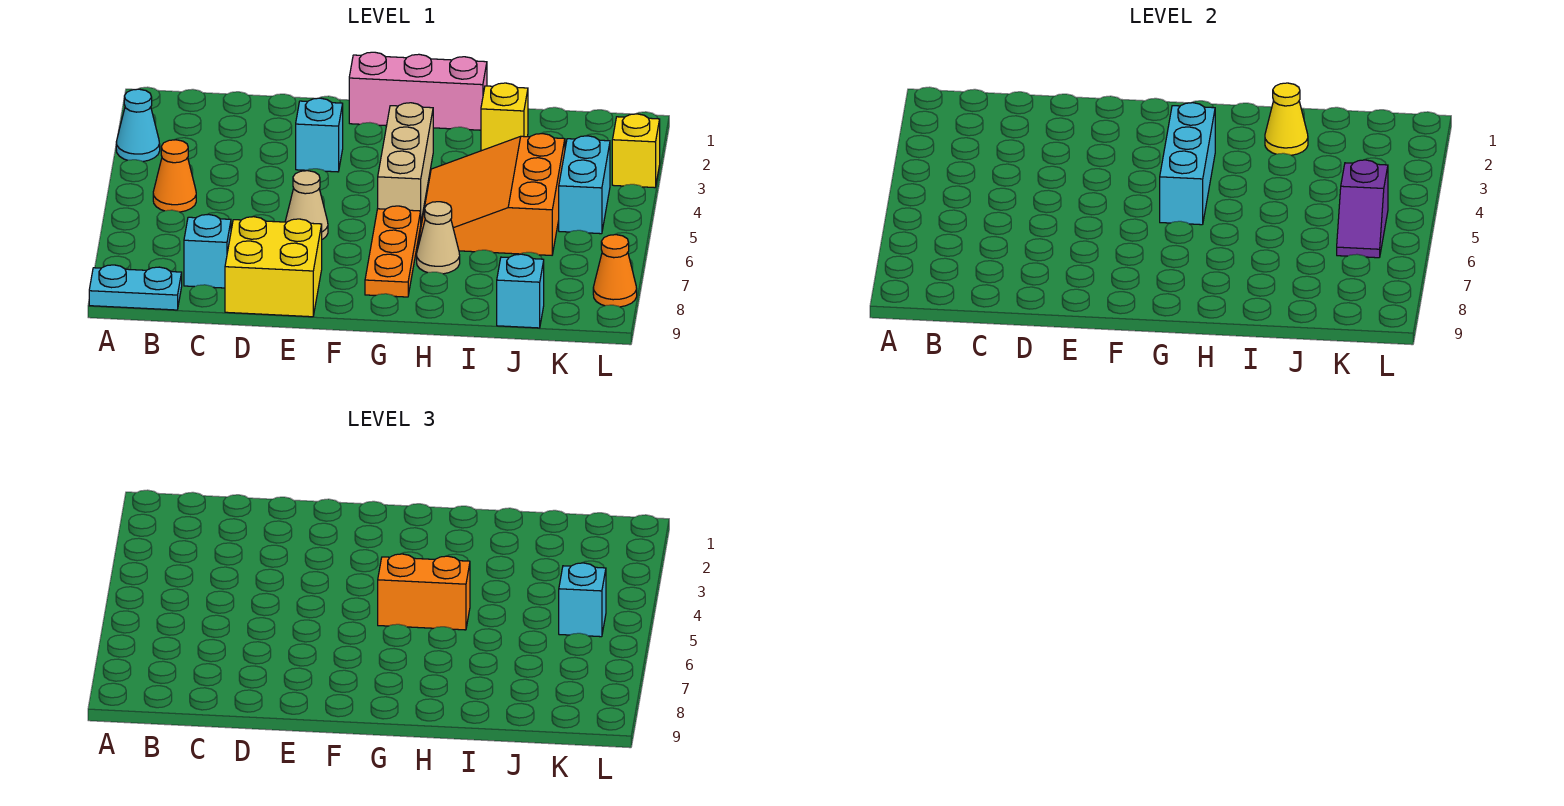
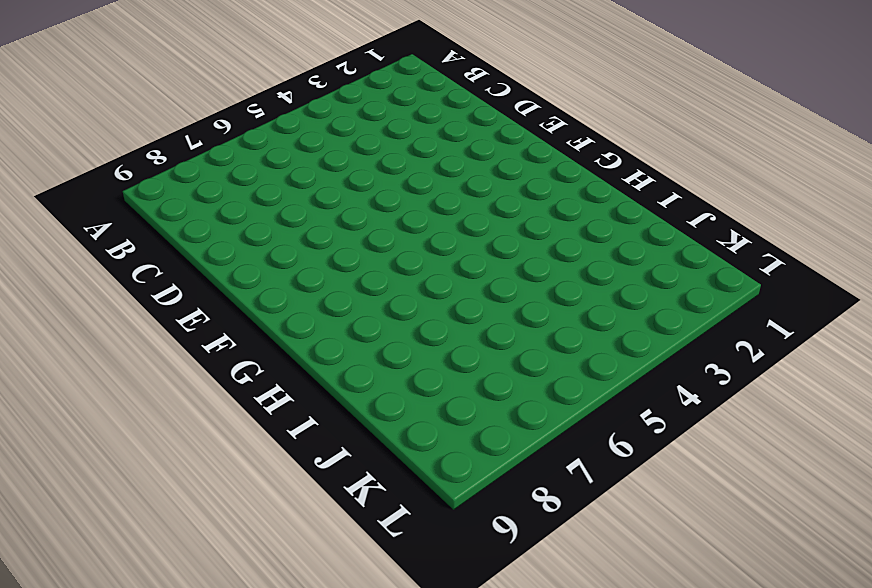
none -> cyan 1x1 cone [116,89,160,161]
none -> cyan 1x2 plate [89,265,182,310]
none -> orange 1x1 cone [153,140,196,212]

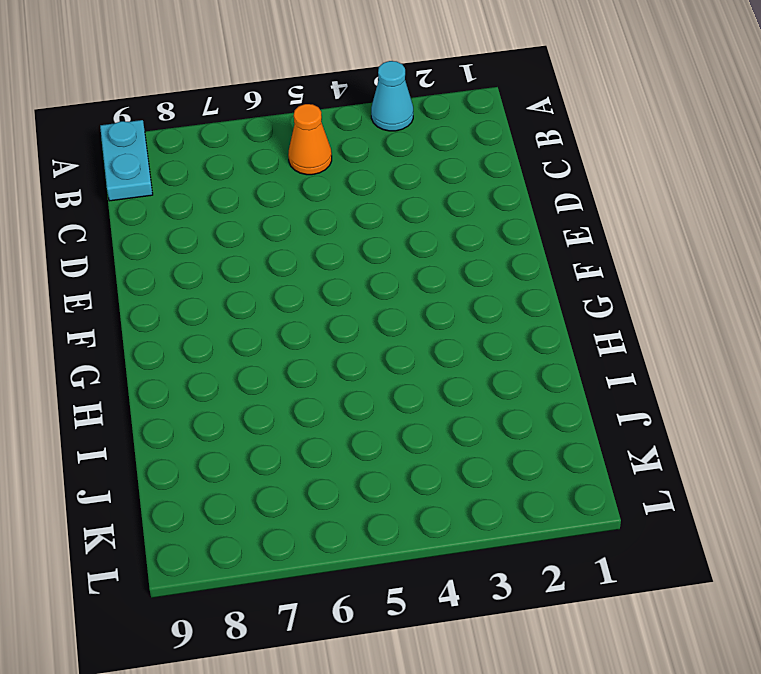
none -> cyan 1x1 brick [184,214,231,288]
none -> yellow 2x2 brick [225,217,322,317]
none -> cyan 1x1 brick [296,98,343,172]

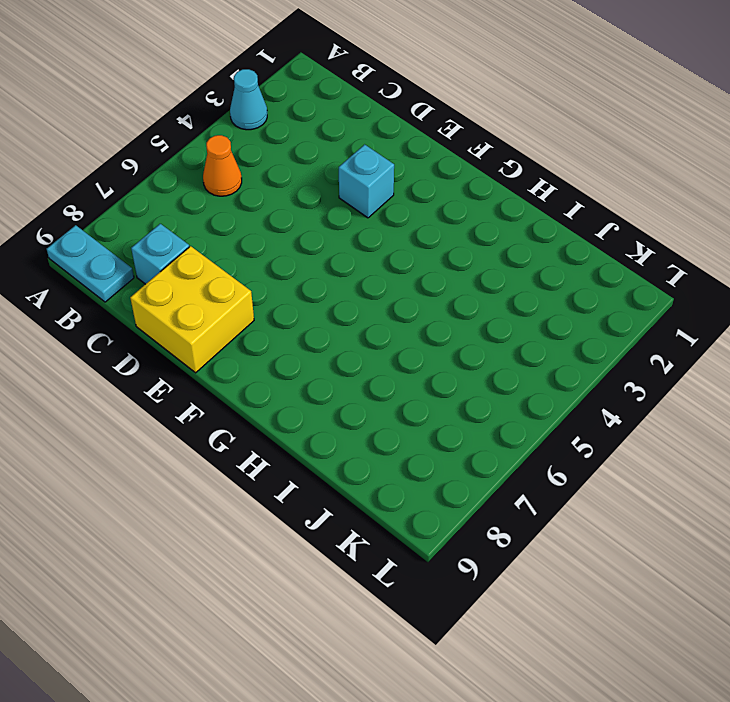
none -> tan 1x1 cone [285,170,328,239]
none -> pink 1x3 brick [349,52,487,130]
none -> tan 1x3 brick [378,103,433,221]

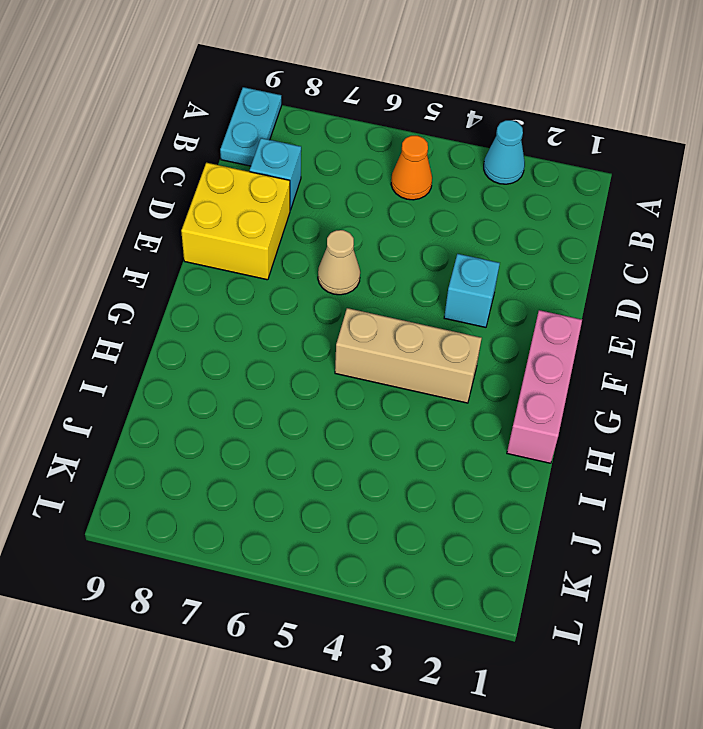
none -> orange 1x3 plate [365,206,421,297]
none -> orange 3x3 slope [419,134,565,255]
none -> tan 1x1 cone [417,202,460,274]

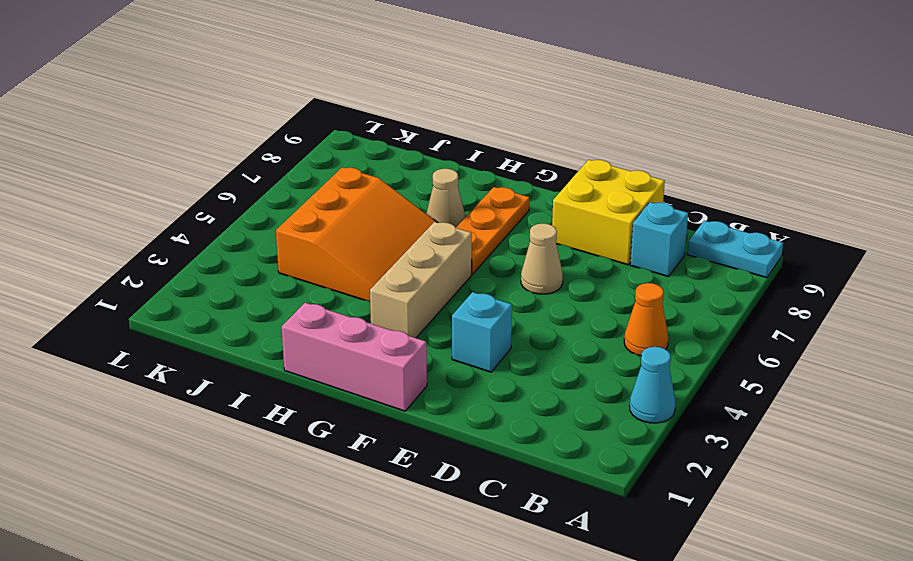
none -> yellow 1x1 brick [481,83,528,151]
none -> cyan 1x1 brick [497,254,544,328]
none -> cyan 1x2 brick [559,136,610,234]

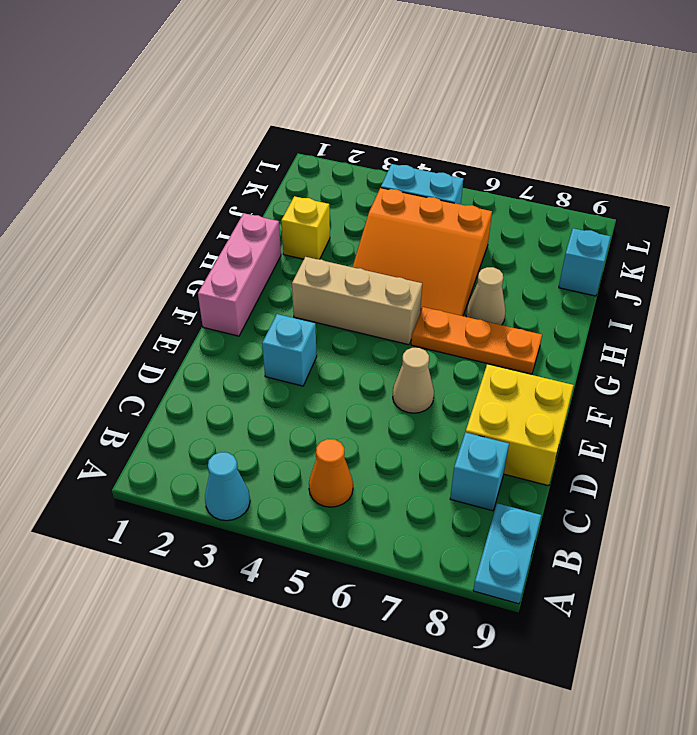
none -> yellow 1x1 brick [612,114,660,188]
none -> orange 1x1 cone [593,235,637,307]
none -> cyan 1x3 brick [1160,103,1215,225]

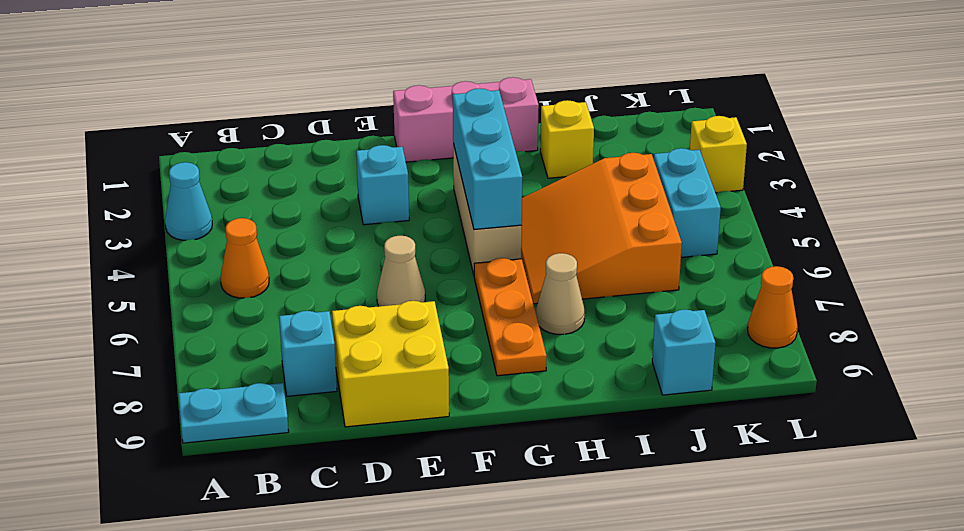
none -> yellow 1x1 cone [1265,83,1308,155]
none -> purple 1x2 slope [1337,160,1388,258]
none -> orange 1x2 brick [378,554,470,630]

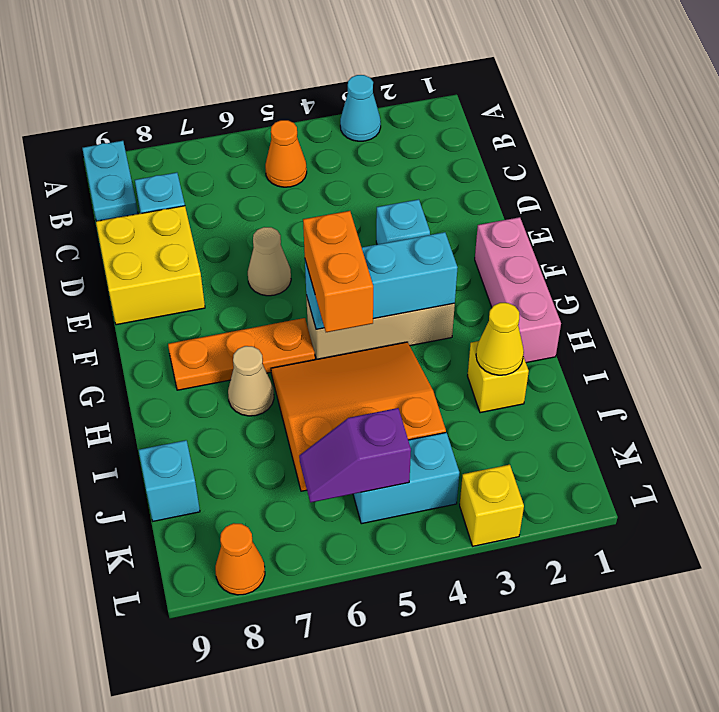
none -> cyan 1x1 brick [559,563,606,637]

